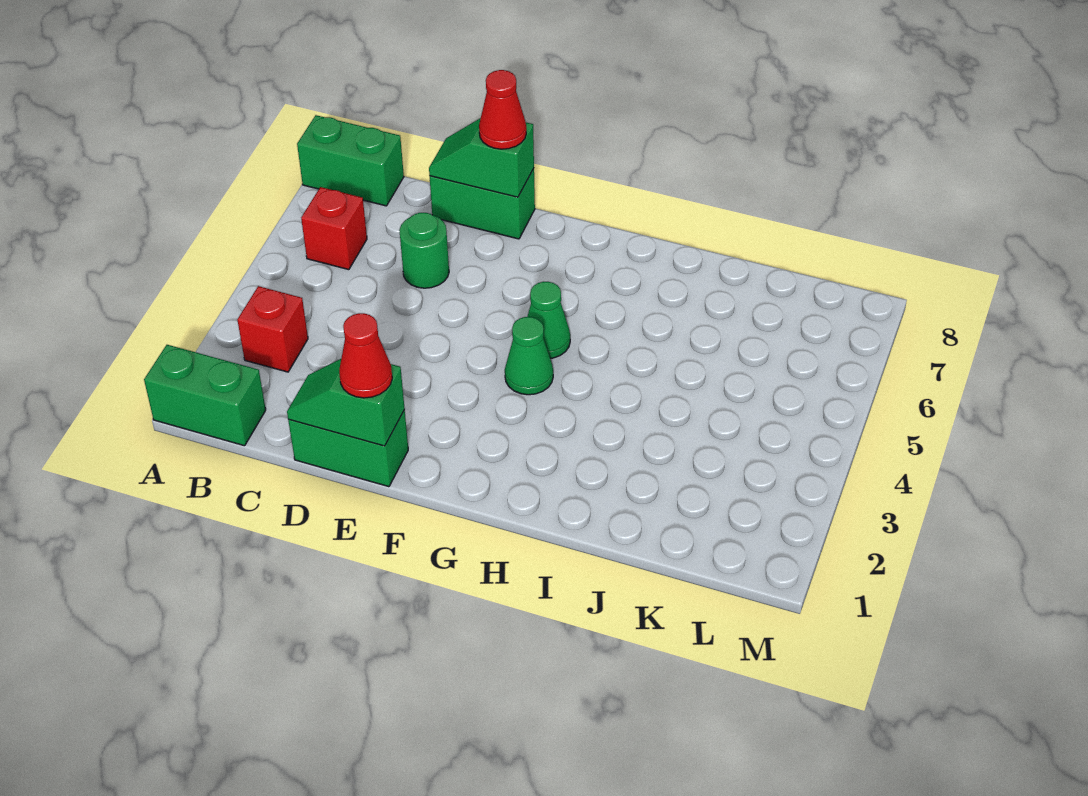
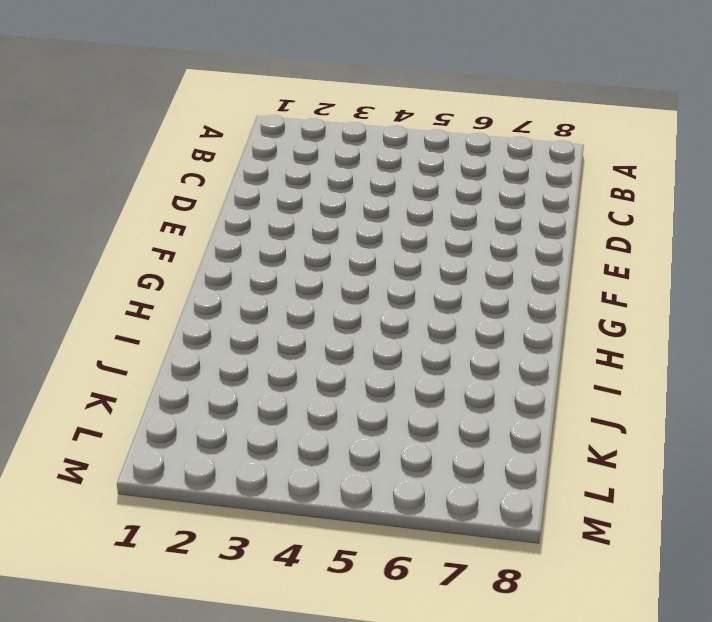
none -> green 1x2 brick [144,345,266,446]
none -> green 1x2 brick [297,115,404,206]
none -> red 1x1 brick [237,286,308,372]

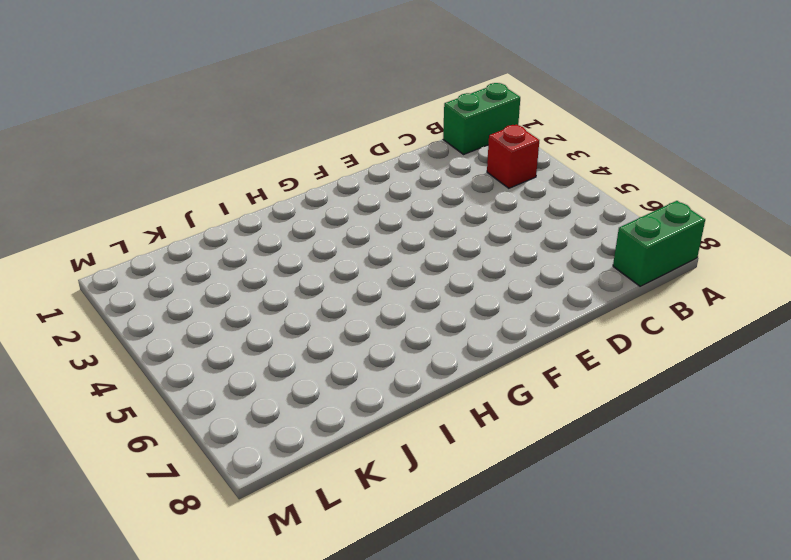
none -> red 1x1 brick [301,187,367,270]
none -> green 1x2 brick [288,410,408,487]
none -> green 1x1 round brick [399,213,449,288]

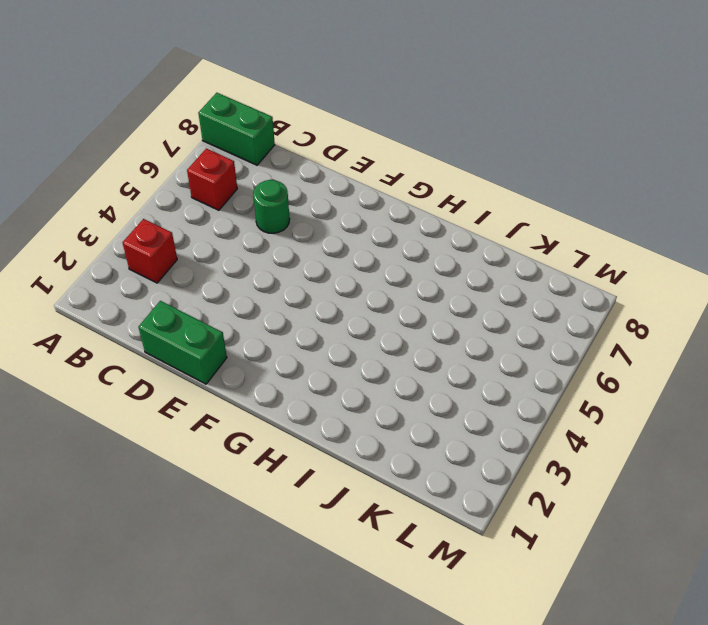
none -> green 1x2 brick [144,345,266,446]
none -> green 1x2 brick [430,168,535,239]
none -> green 1x1 cone [505,317,553,395]

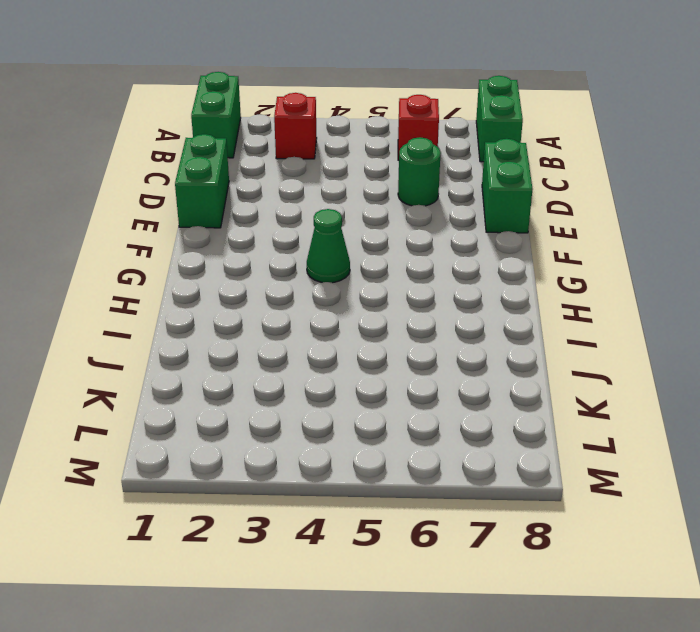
none -> green 1x1 cone [527,282,570,358]
none -> green 1x2 slope [287,359,405,446]
none -> green 1x2 slope [429,118,534,197]

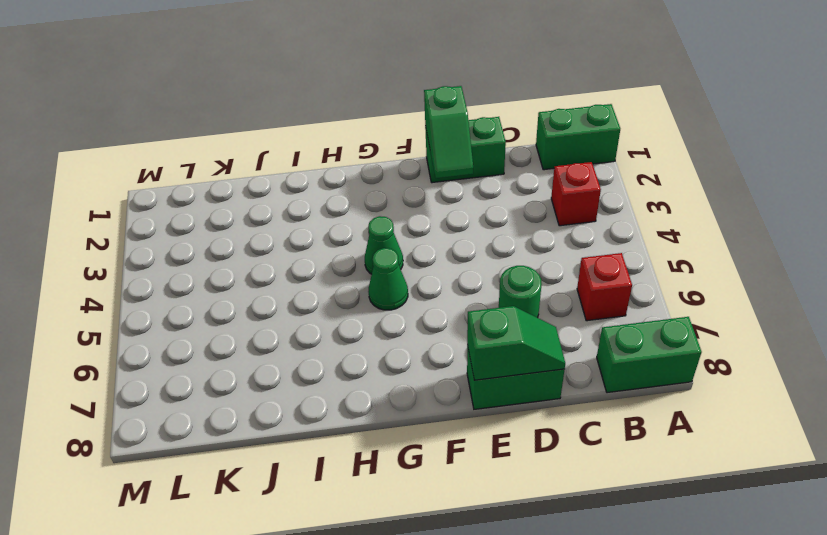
green 1x2 slope [424,86,473,178] -> green 1x2 slope turned to [287,359,405,446]
none -> red 1x1 cone [339,313,392,398]
none -> red 1x1 cone [479,70,526,149]

